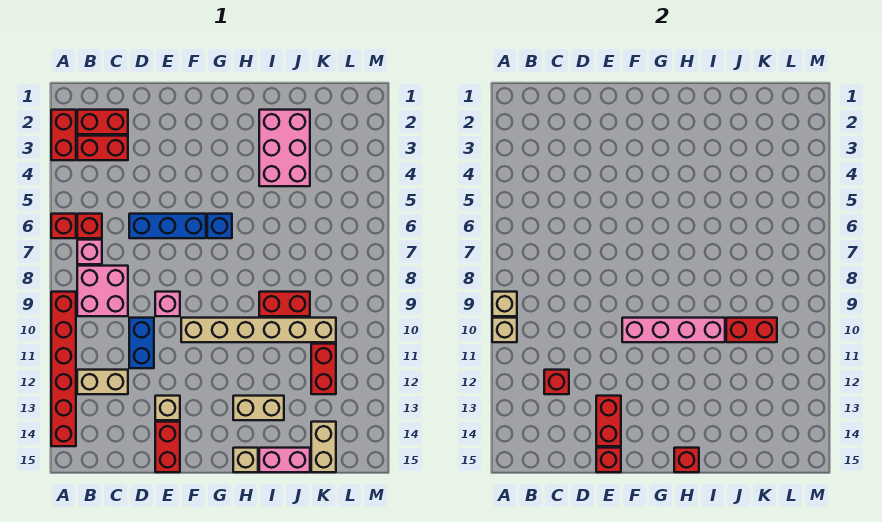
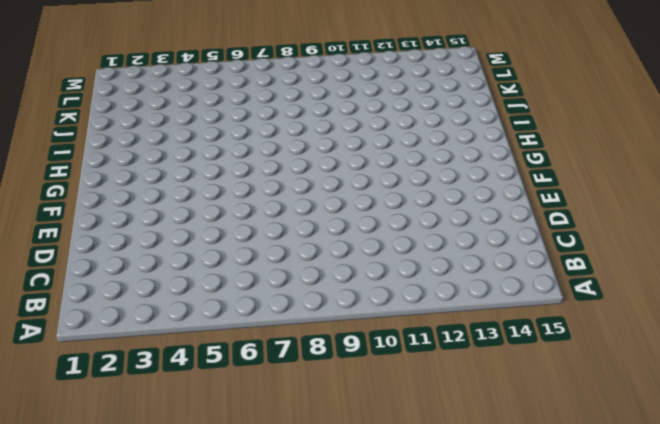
none -> red 1x2 brick [51,110,76,160]
none -> red 1x1 brick [51,214,76,238]
none -> red 1x6 brick [51,292,76,446]
none -> red 1x2 brick [77,110,128,134]

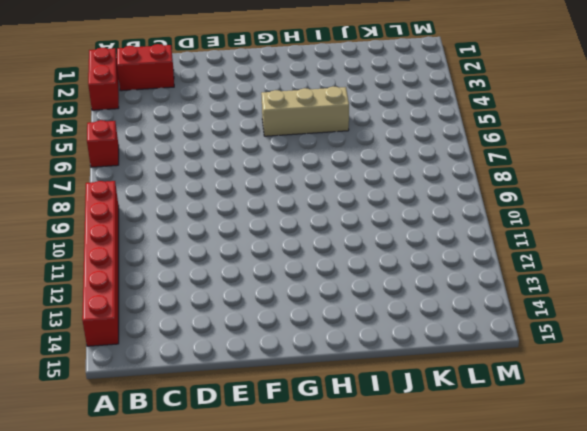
tan 1x3 brick [261,86,349,136] -> none
none -> red 1x2 brick [77,136,128,160]
none -> red 1x1 brick [77,214,102,238]
none -> pink 1x1 brick [77,240,102,264]
none -> pink 2x2 brick [77,266,128,316]

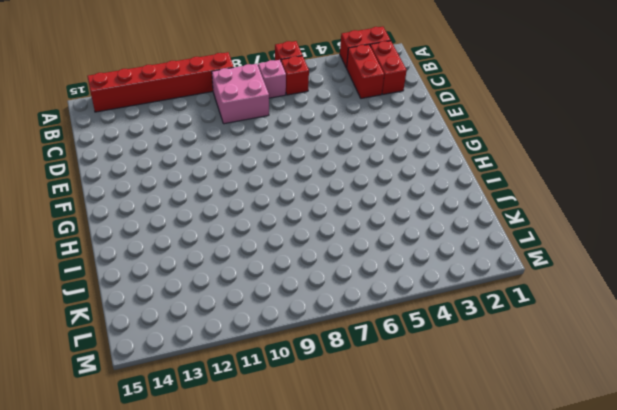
none -> tan 1x2 brick [77,370,128,394]
none -> blue 1x3 brick [129,214,206,238]
none -> blue 1x2 brick [129,318,154,368]
none -> pink 1x1 brick [155,292,180,316]

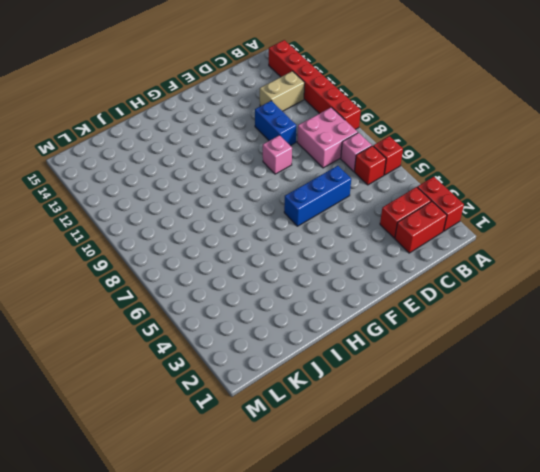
none -> tan 1x1 brick [155,396,180,420]
none -> red 1x2 brick [155,422,180,472]
none -> tan 1x6 brick [181,318,336,342]
none -> blue 1x1 brick [207,214,232,238]

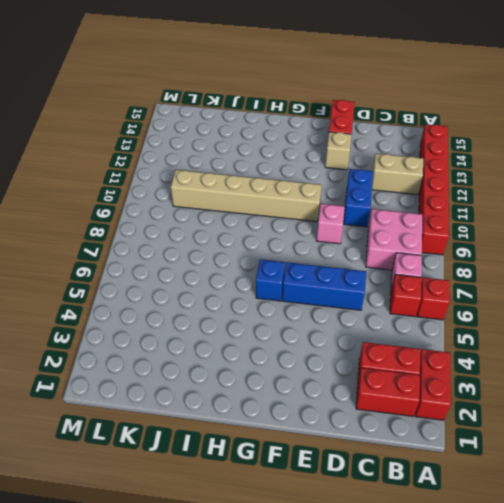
none -> tan 1x2 brick [233,396,284,420]
none -> tan 1x1 brick [233,448,258,472]
none -> pink 2x3 brick [259,110,310,186]
none -> red 1x2 brick [259,292,310,316]

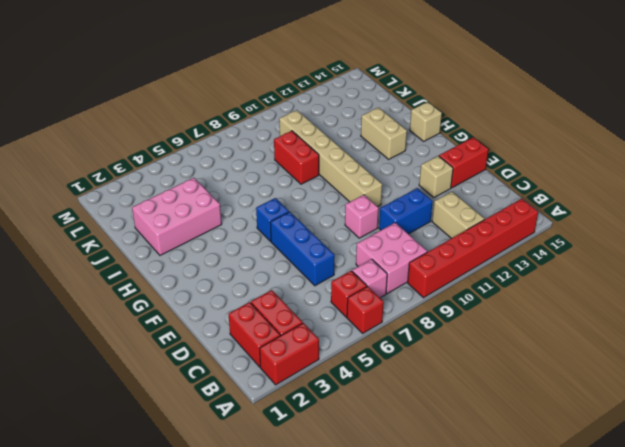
none -> pink 1x2 brick [259,448,310,472]
none -> red 1x2 brick [311,344,336,394]
none -> tan 1x2 brick [311,422,336,472]
none -> tan 1x1 brick [492,292,517,316]

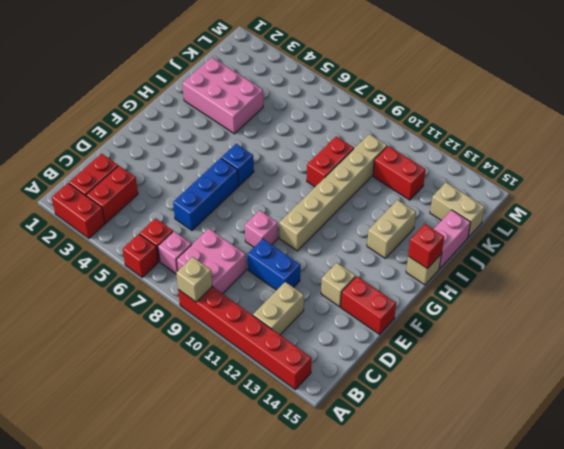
none -> tan 1x1 brick [492,318,517,342]
none -> red 1x1 brick [544,370,569,394]
none -> red 1x2 brick [596,396,621,446]
none -> red 1x1 brick [596,448,621,472]

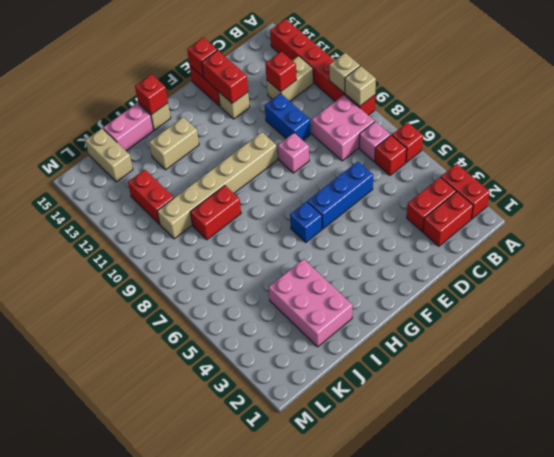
none -> pink 1x4 brick [622,318,725,342]
none -> red 1x2 brick [726,318,777,342]

